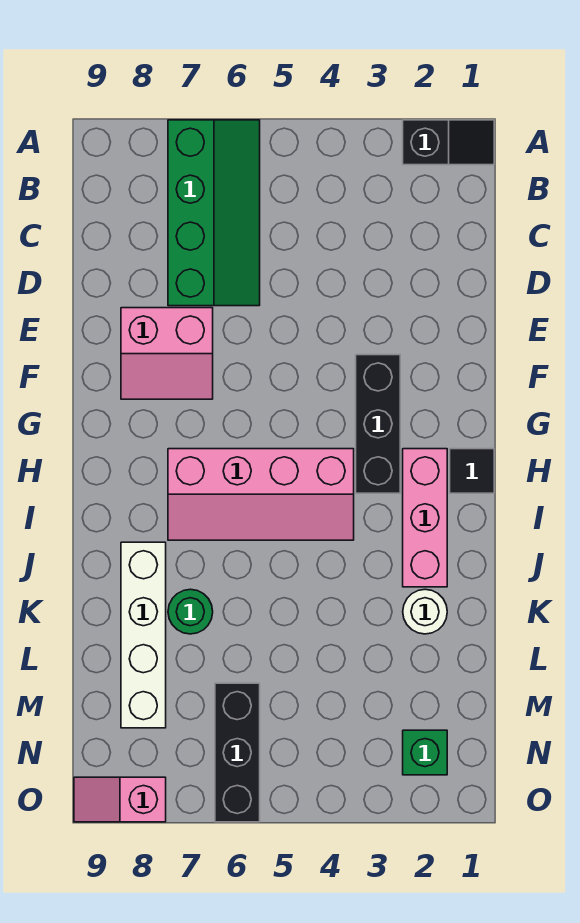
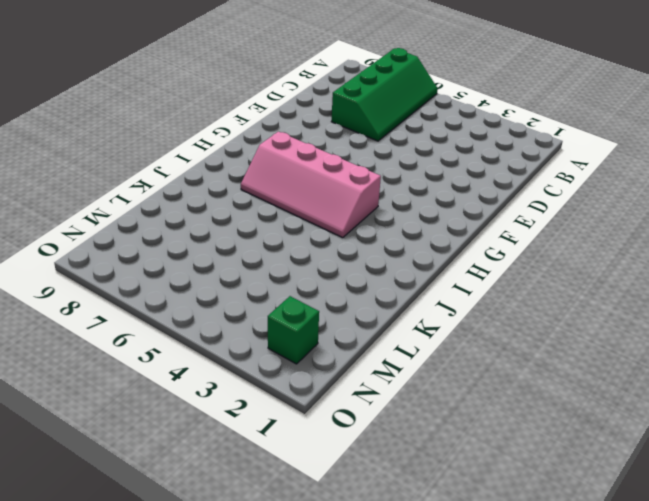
none -> black 1x2 slope [403,120,494,165]
none -> pink 2x2 slope [121,308,213,399]
none -> black 1x3 brick [356,355,400,493]

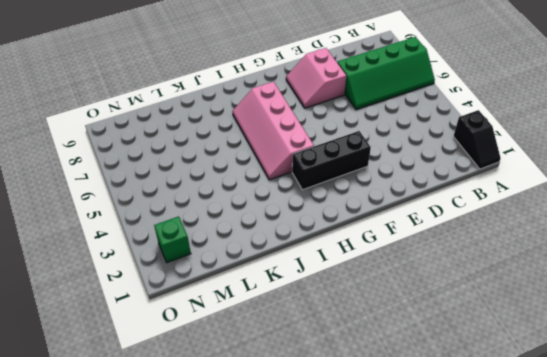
none -> black 1x1 tile [450,449,494,493]
none -> pink 1x3 brick [403,449,447,587]
none -> white 1x4 brick [121,542,166,728]

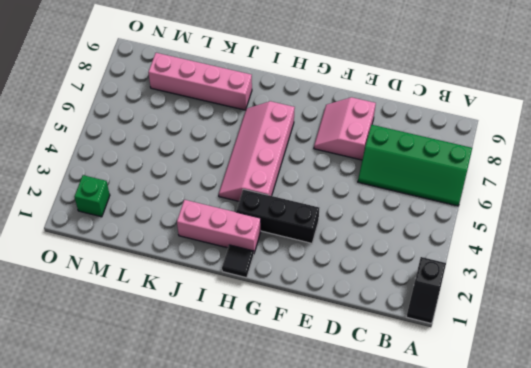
pink 1x4 brick [148,53,252,110] -> white 1x4 brick [121,542,166,728]
none -> white 1x1 round brick [403,589,447,634]
none -> green 1x1 round brick [168,589,213,634]
none -> black 1x3 brick [215,683,260,822]

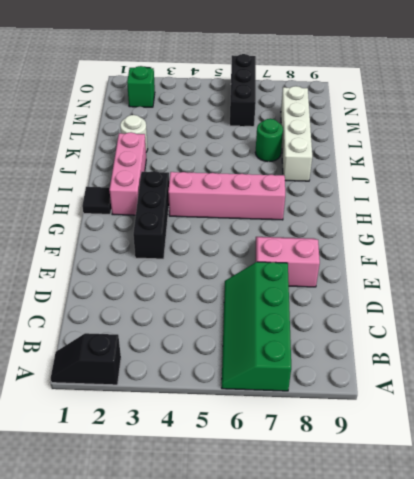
none -> pink 1x2 slope [74,777,166,822]

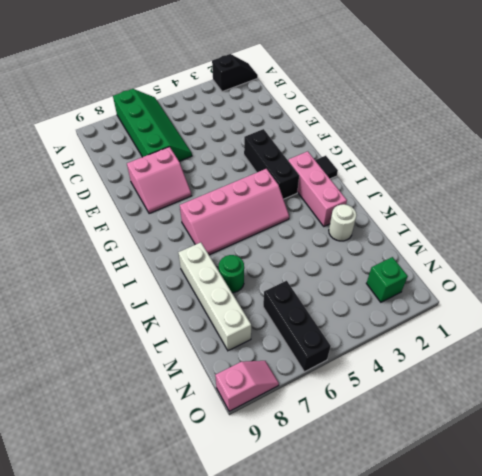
pink 1x2 slope [215,361,279,411] -> pink 1x2 slope turned to [74,777,166,822]

